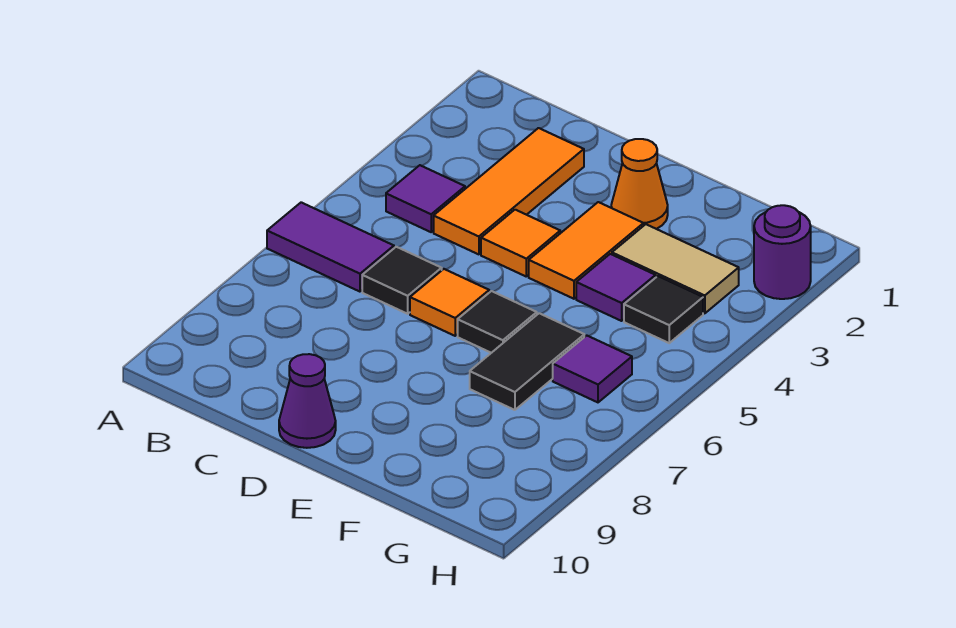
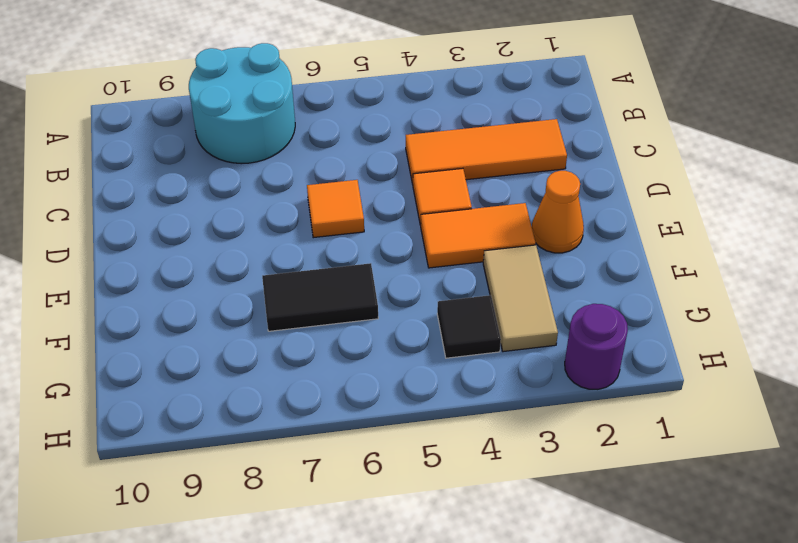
cyan 2x2 round brick [189,43,295,164] -> none
none -> purple 1x2 tile [267,202,394,292]
none -> purple 1x1 tile [386,165,465,232]
none -> black 1x1 tile [362,247,442,314]

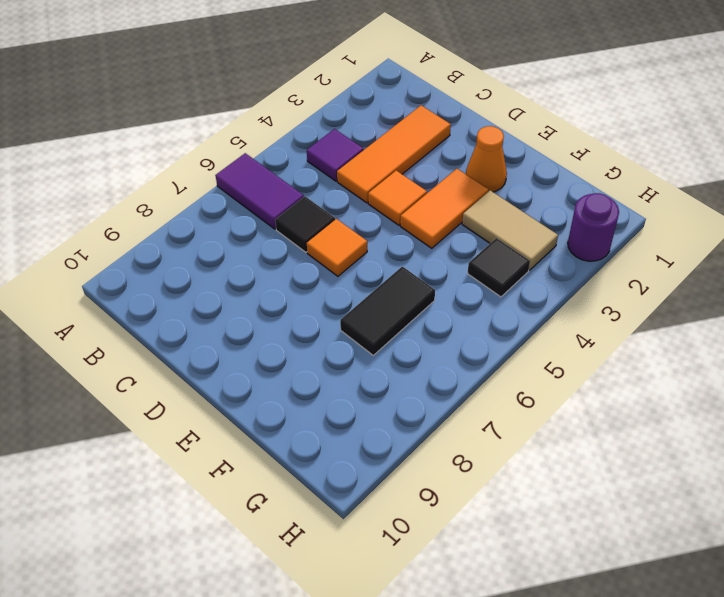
none -> purple 1x1 cone [279,354,336,448]
none -> black 1x1 tile [458,291,537,353]
none -> purple 1x1 tile [576,254,656,321]

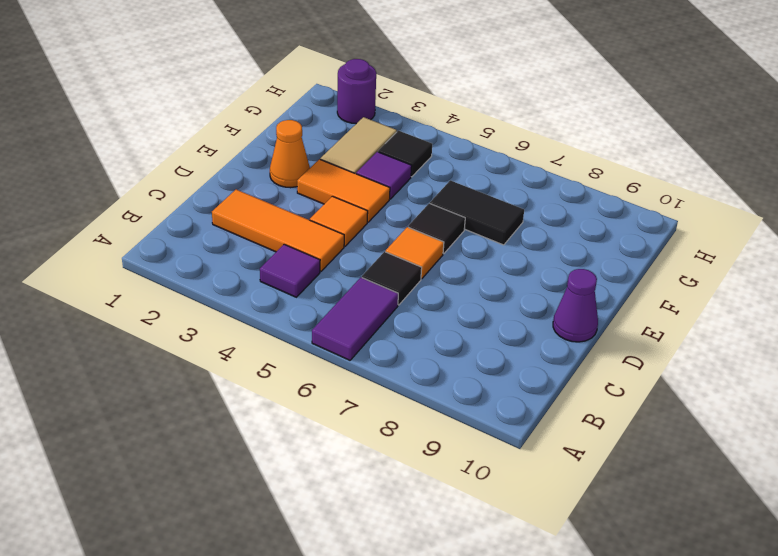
none -> purple 1x1 tile [553,335,632,402]

